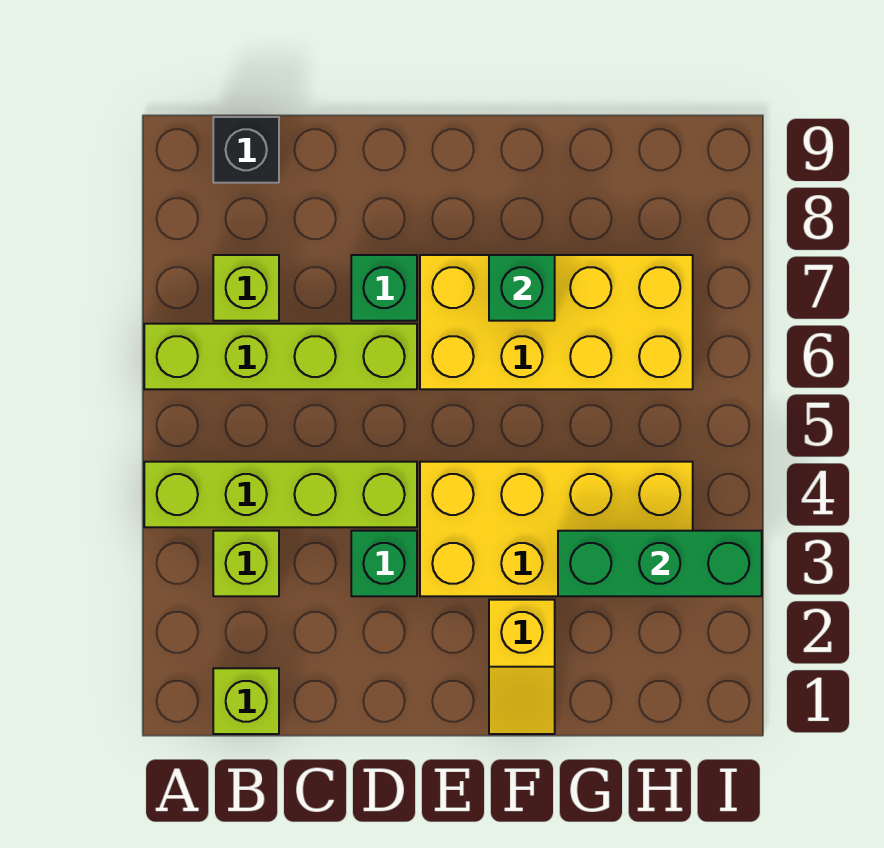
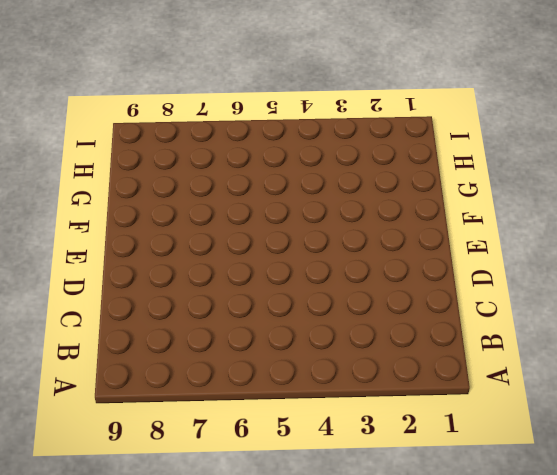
none -> lime 1x4 brick [144,462,417,527]
none -> lime 1x4 brick [144,324,417,389]
none -> lime 1x1 brick [213,668,279,734]

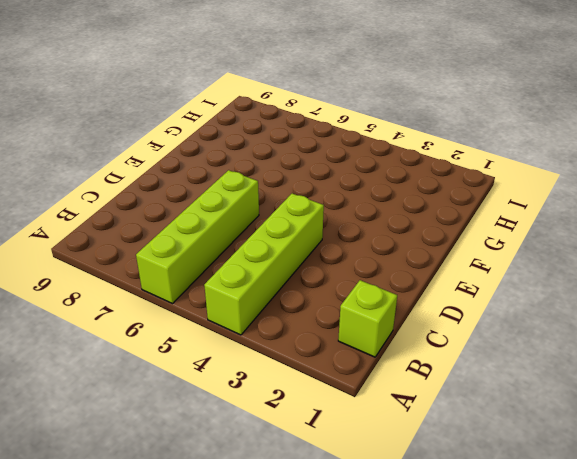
none -> lime 1x1 brick [213,531,279,596]
none -> lime 1x1 brick [213,255,279,321]
none -> black 1x1 brick [213,117,279,183]

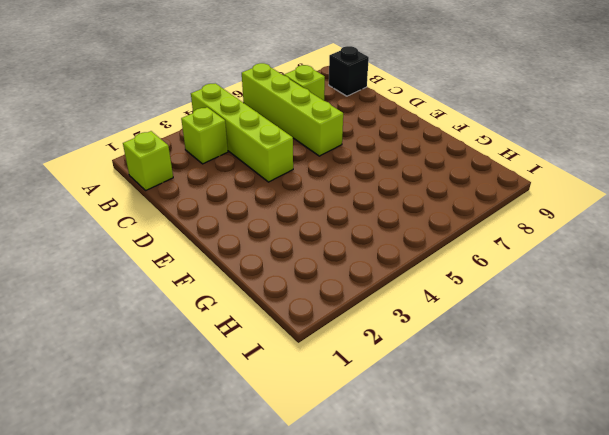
none -> green 1x1 brick [351,531,417,596]
none -> green 1x1 brick [351,255,417,321]
none -> yellow 2x4 brick [420,462,693,596]

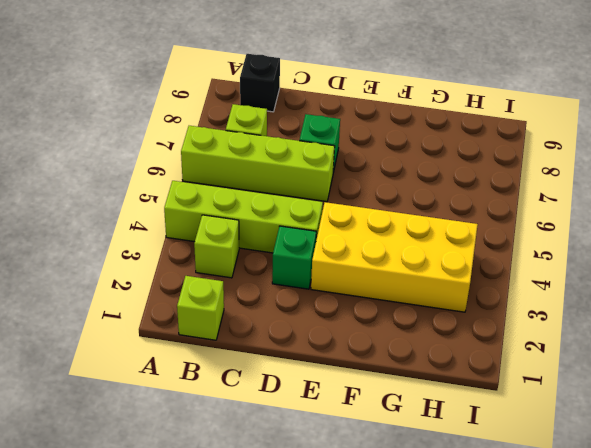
none -> yellow 2x4 brick [420,255,693,389]
none -> yellow 1x2 slope [489,600,555,734]
none -> green 1x1 brick [489,255,555,321]

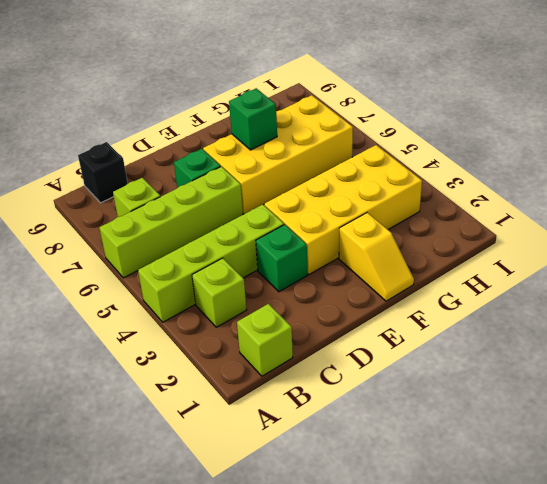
none -> green 1x3 brick [558,531,762,596]

